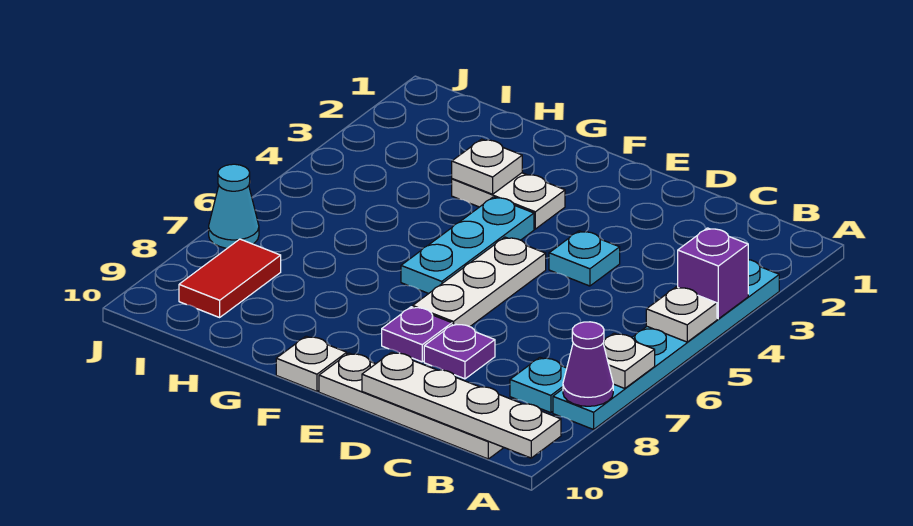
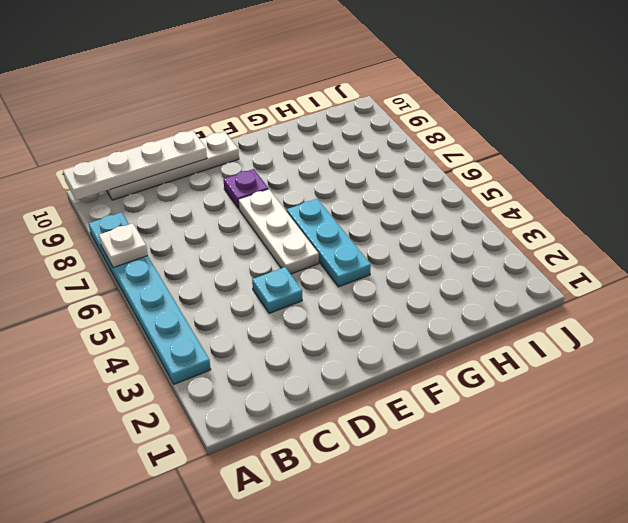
none -> cyan 1x1 plate [510,358,567,413]
none -> purple 1x1 plate [424,324,495,379]
none -> white 1x2 plate [452,173,565,229]

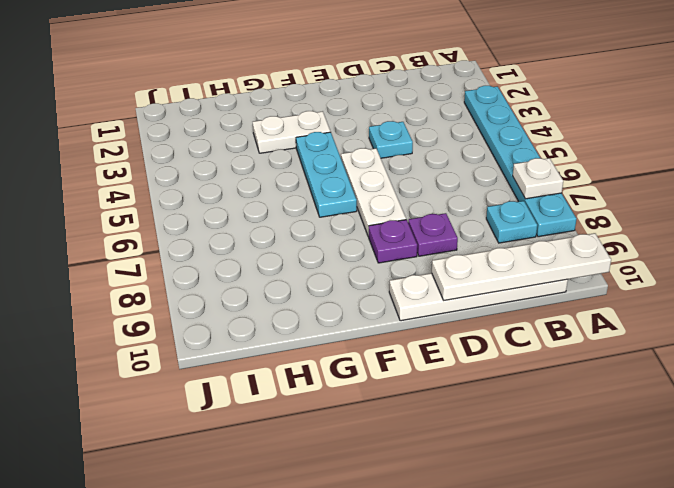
none -> white 1x1 plate [276,336,347,391]
none -> red 1x2 tile [179,239,281,317]
none -> cyan 1x1 cone [209,164,259,248]

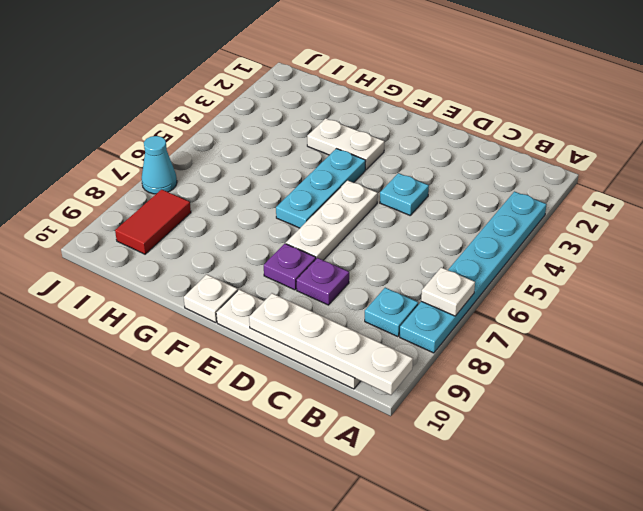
none -> purple 1x1 brick [678,228,748,319]
none -> white 1x1 plate [646,287,717,342]
none -> purple 1x1 cone [563,322,613,406]

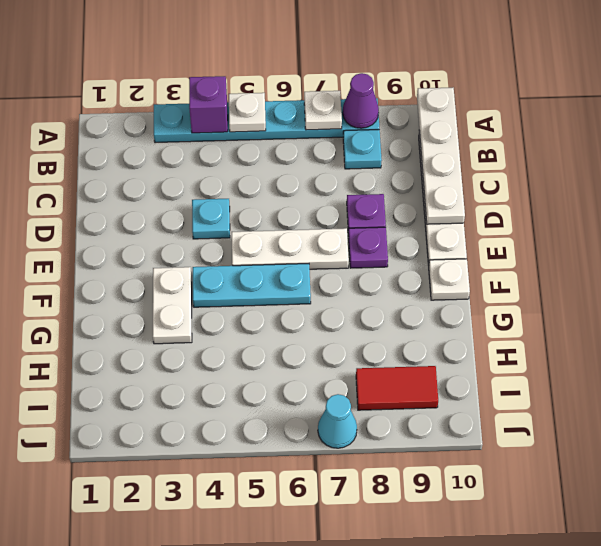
none -> white 1x1 plate [452,139,522,194]

